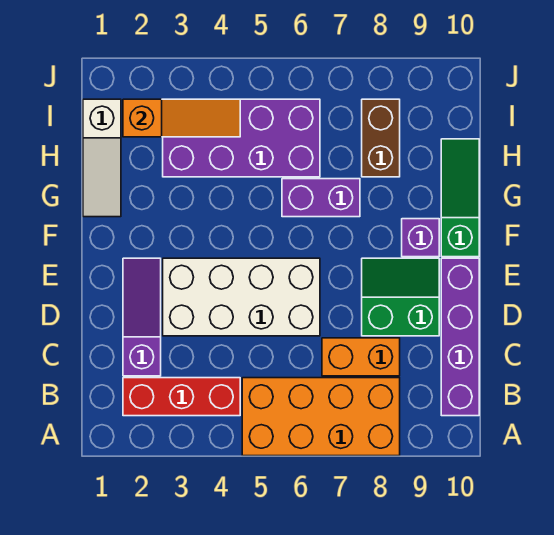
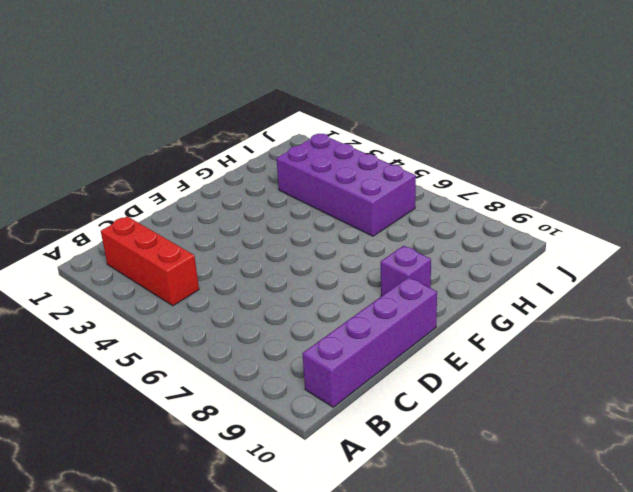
none -> orange 2x4 brick [242,378,400,456]
none -> purple 1x3 slope [123,258,161,376]
none -> orange 1x2 brick [322,338,400,376]

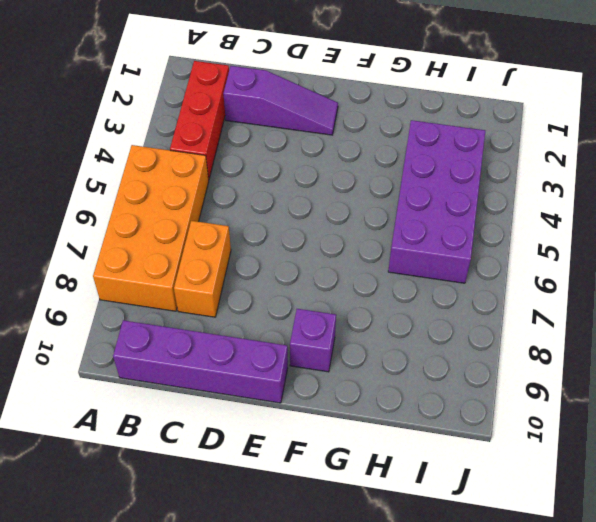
none -> white 2x4 brick [163,258,320,336]
none -> green 2x2 slope [362,258,439,336]
none -> green 1x3 slope [441,139,479,257]

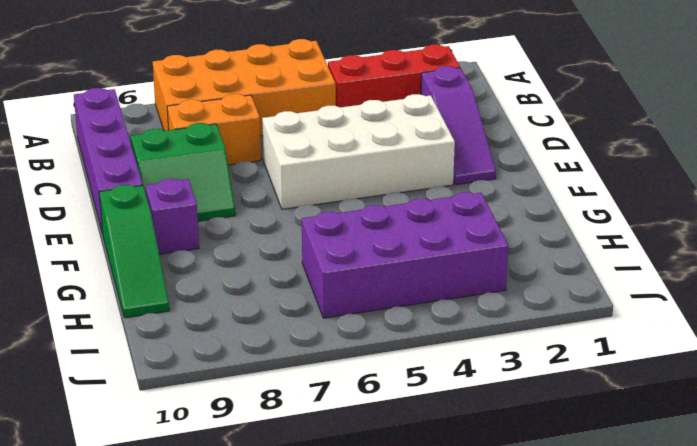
none -> white 1x3 slope [83,99,121,217]
none -> purple 1x2 brick [282,179,360,217]
none -> brown 1x2 brick [362,99,400,177]

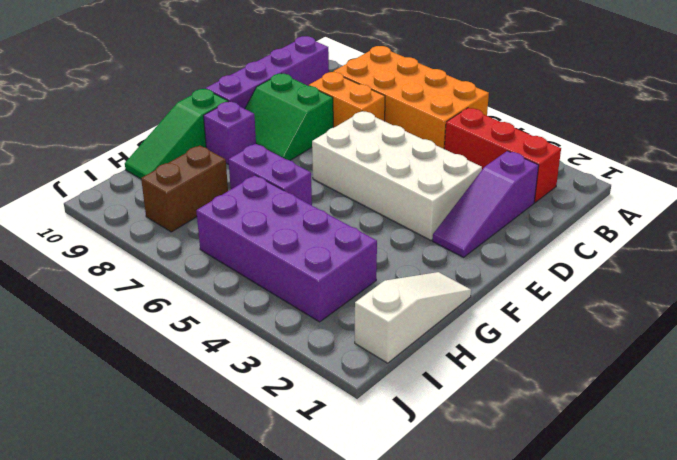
none -> orange 1x3 slope [123,99,240,137]

